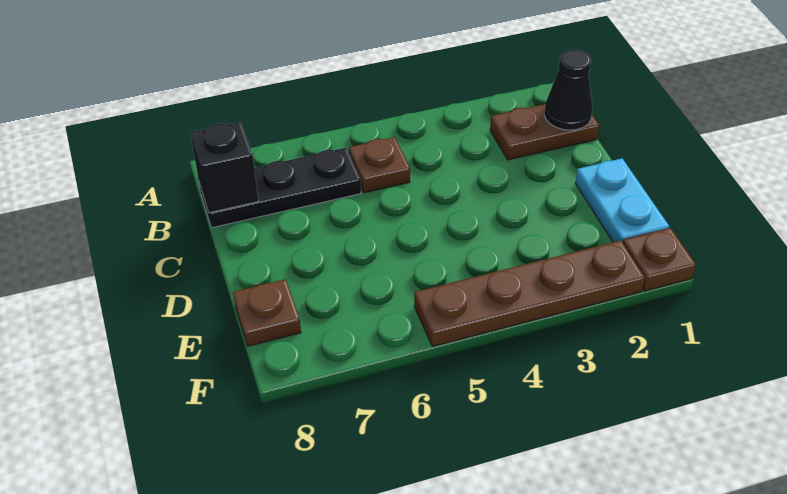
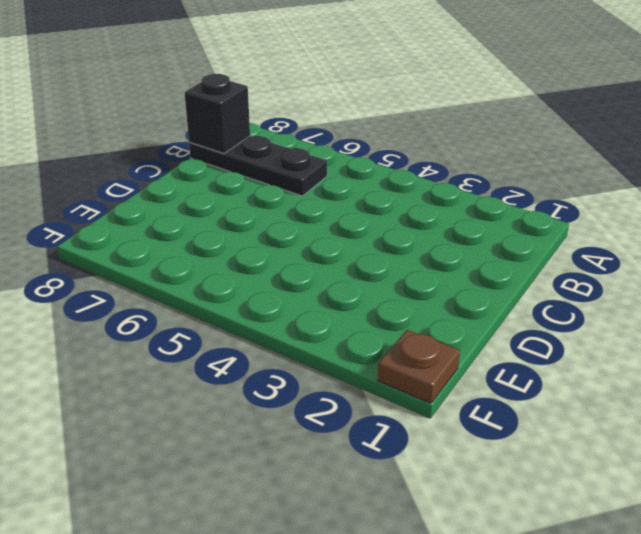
none -> brown 1x2 plate [490,104,599,160]
none -> brown 1x1 plate [349,137,410,193]

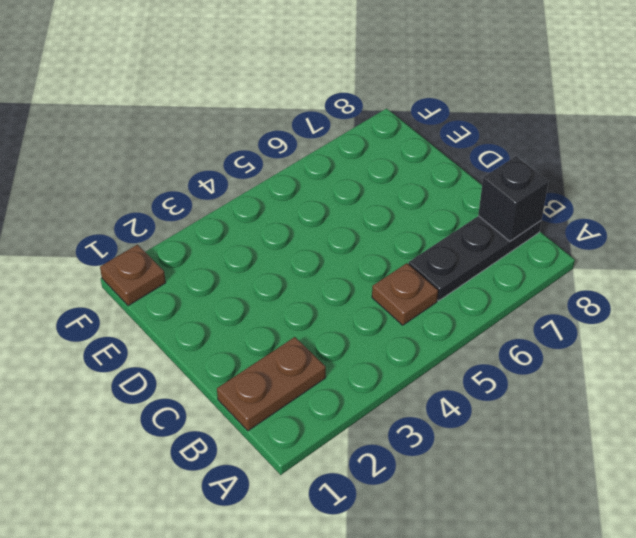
none -> cyan 1x2 plate [575,158,669,243]
none -> brown 1x1 plate [233,279,301,346]

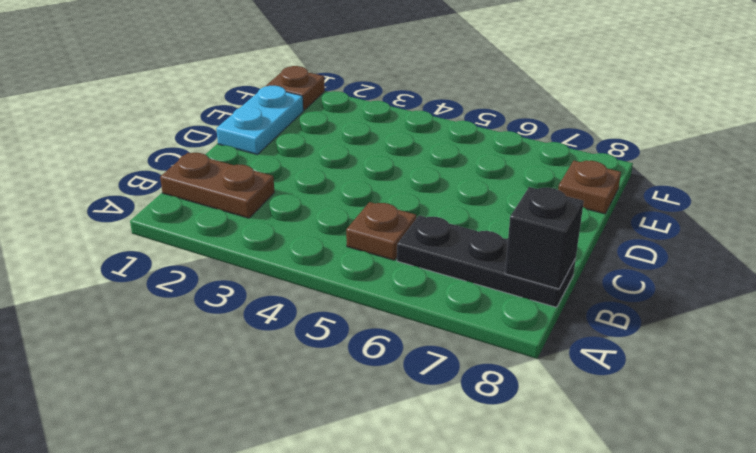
none -> brown 1x4 plate [414,240,645,347]
none -> black 1x1 cone [544,49,593,130]

